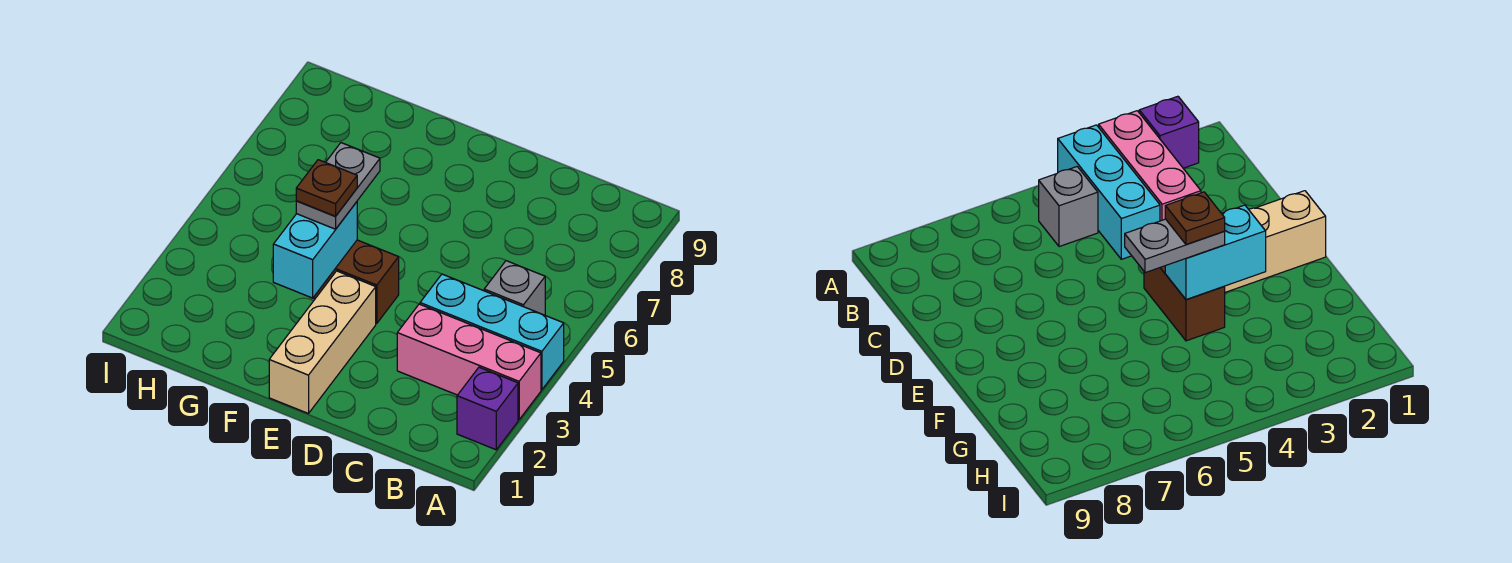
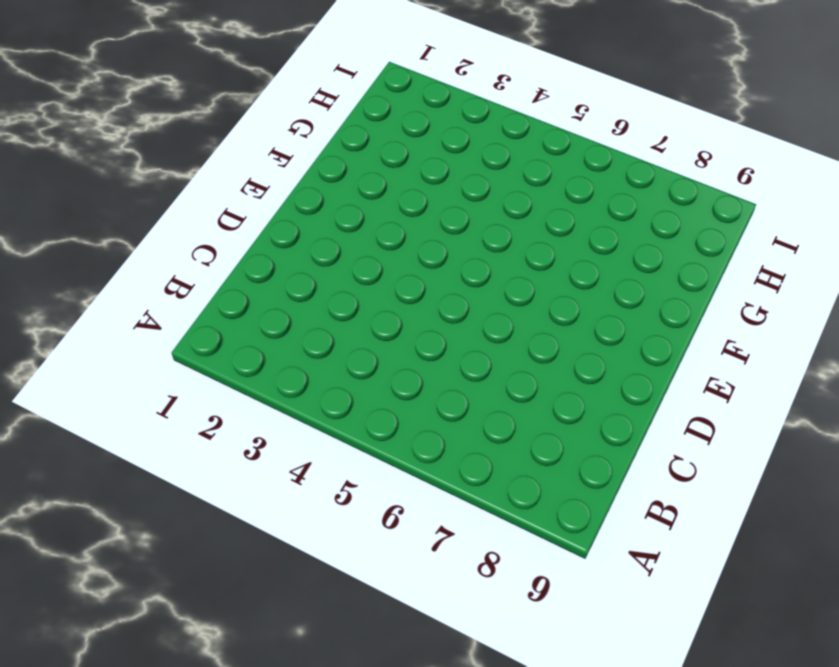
none -> purple 1x1 brick [457,367,518,450]
none -> pink 1x3 brick [397,304,541,420]

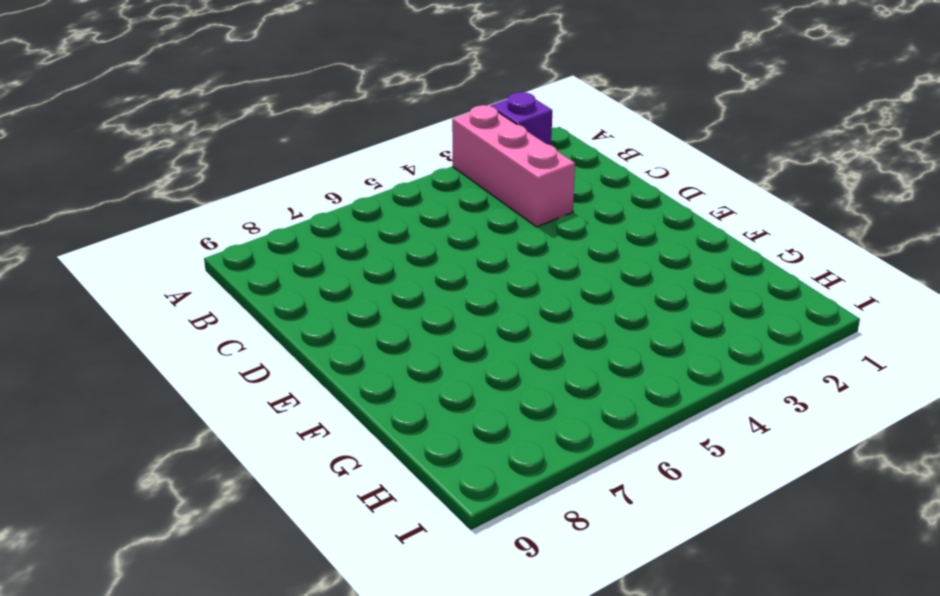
none -> cyan 1x3 brick [420,274,564,390]
none -> grey 1x1 brick [484,261,545,315]

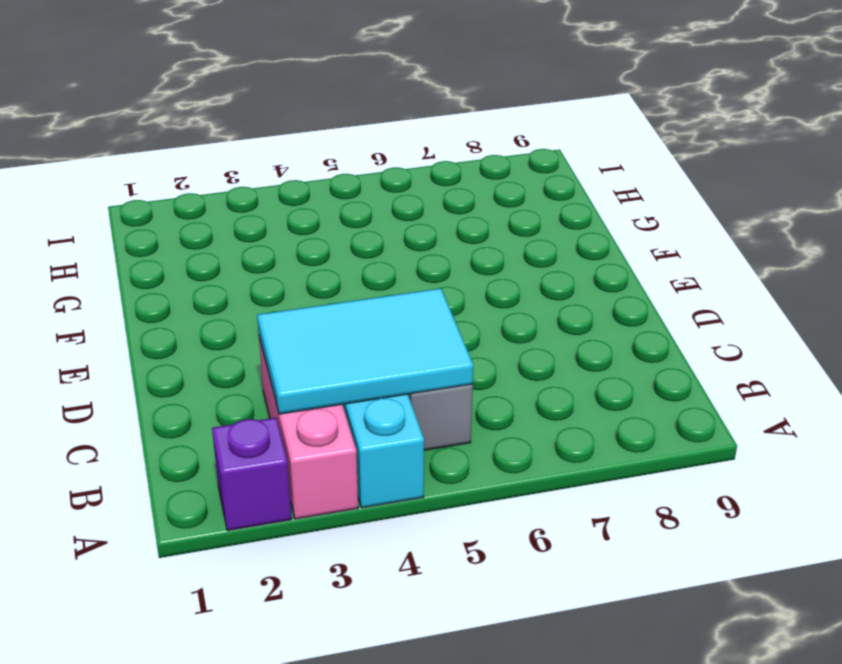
cyan 2x3 tile [257,288,473,414] -> none
none -> tan 1x3 brick [269,271,376,414]
none -> brown 1x2 brick [313,240,399,323]

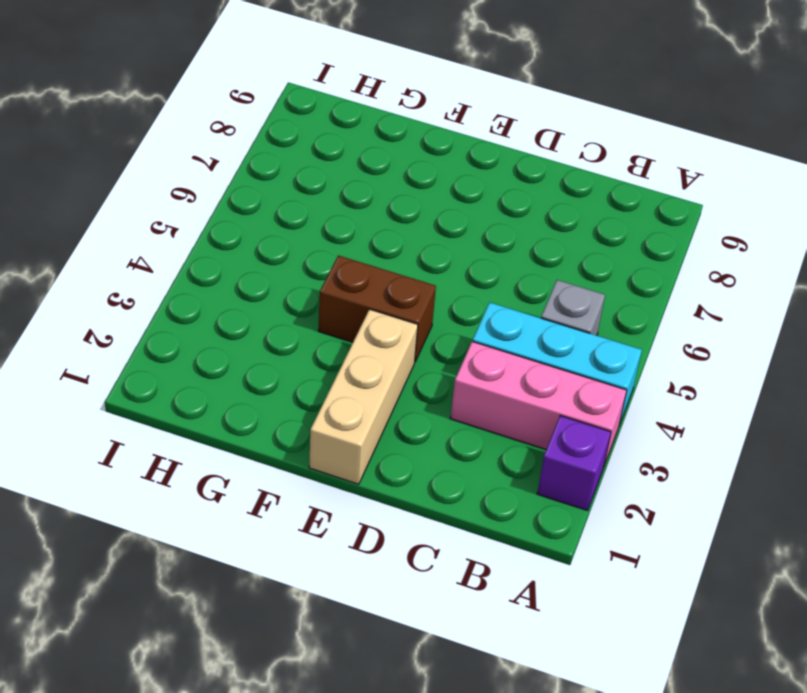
none -> cyan 1x2 brick [273,202,357,298]
none -> grey 1x2 plate [296,143,380,229]

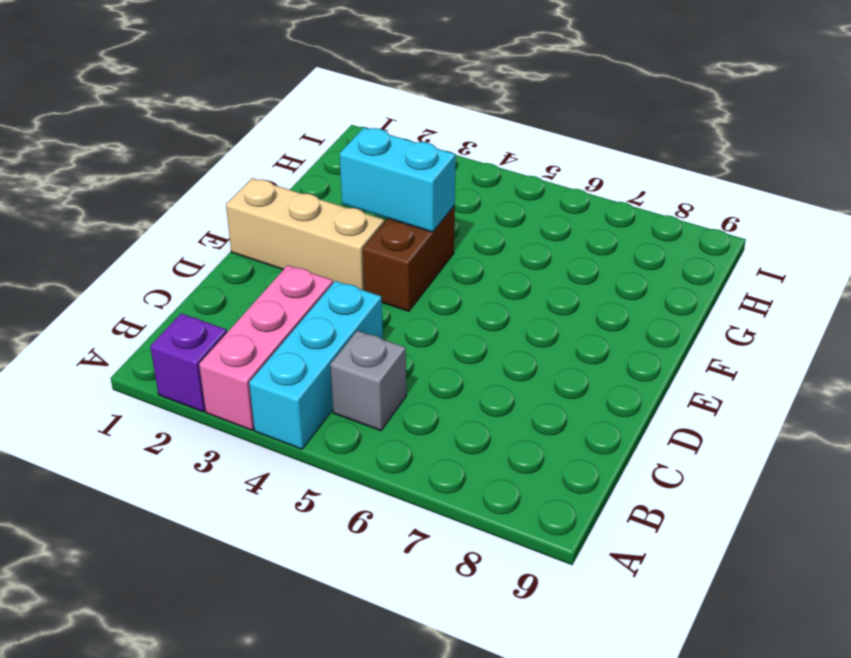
none -> grey 1x2 plate [296,143,380,229]
none -> brown 1x1 plate [296,160,357,216]

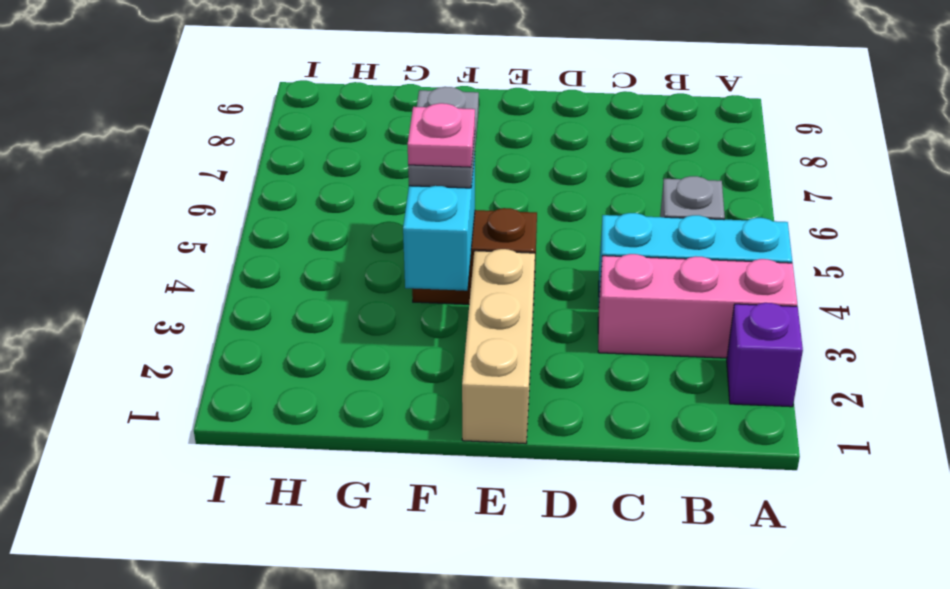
pink 1x1 plate [408,103,475,167] -> brown 1x1 plate [296,160,357,216]

